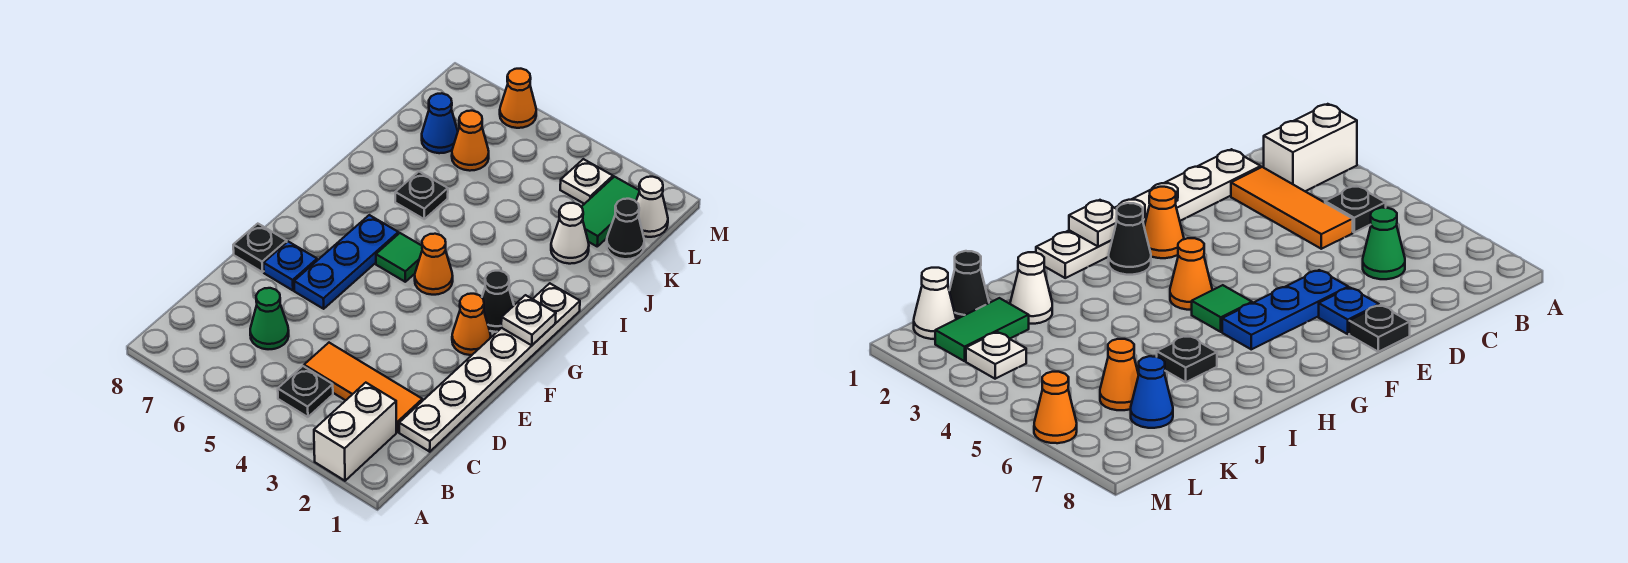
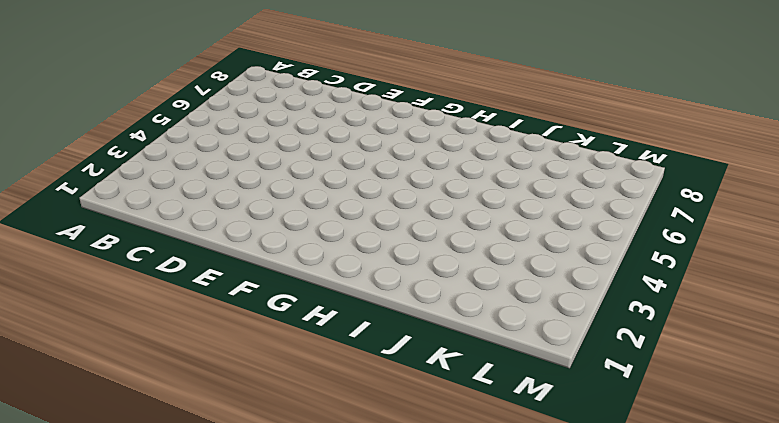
none -> white 1x2 brick [314,383,396,481]
none -> black 1x1 plate [278,366,333,417]
none -> white 1x6 plate [399,283,580,452]

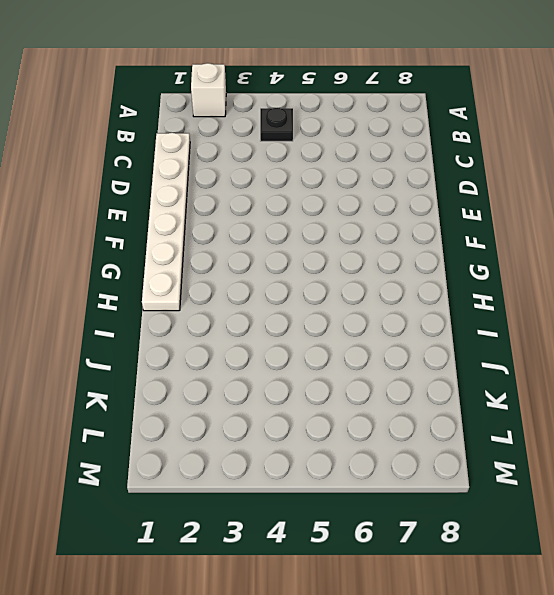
white 1x1 brick [191,63,226,117] -> white 1x2 brick [314,383,396,481]
none -> orange 1x3 tile [304,343,422,432]
none -> green 1x1 cone [250,288,289,349]
none -> blue 1x3 plate [294,215,398,309]

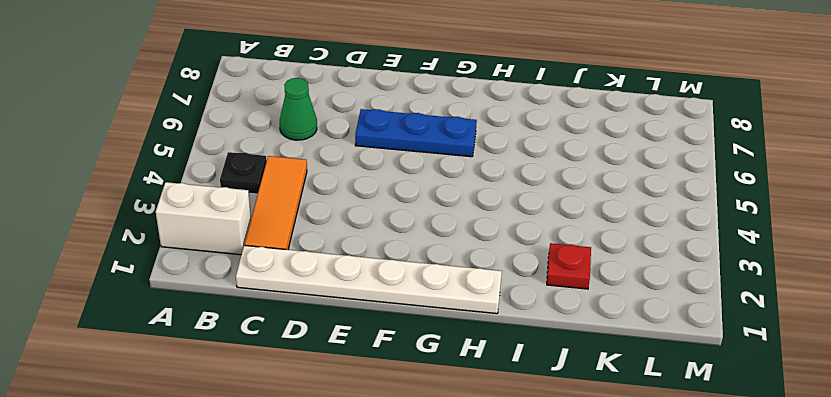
red 1x1 plate [547,243,591,289] -> white 1x1 cone [551,203,589,264]
none -> blue 1x1 plate [264,242,317,290]
none -> black 1x1 plate [233,224,287,272]
none -> orange 1x1 cone [452,294,491,355]

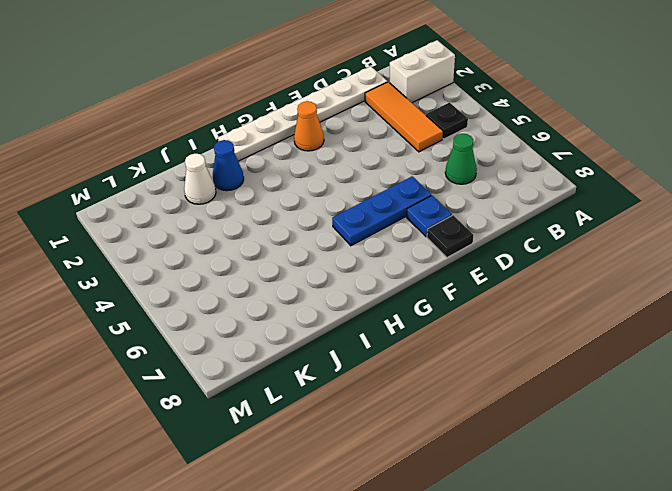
blue 1x1 cone [213,140,244,191] -> blue 1x1 cone moved to [422,93,458,153]
none -> black 1x1 cone [482,271,514,332]
none -> orange 1x1 cone [415,234,453,295]
none -> green 1x1 tile [376,233,422,282]

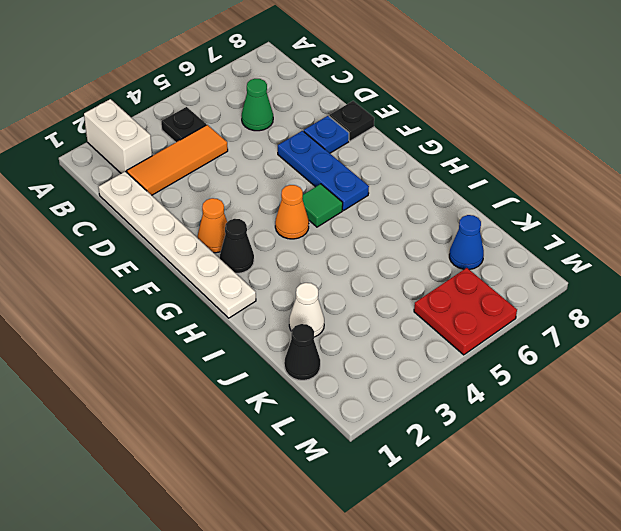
red 2x2 plate [414,268,517,355] -> orange 1x1 cone [500,69,536,128]
none -> black 1x1 plate [395,172,448,219]
none -> green 1x2 tile [582,177,639,246]
none -> orange 1x1 cone [452,111,489,171]

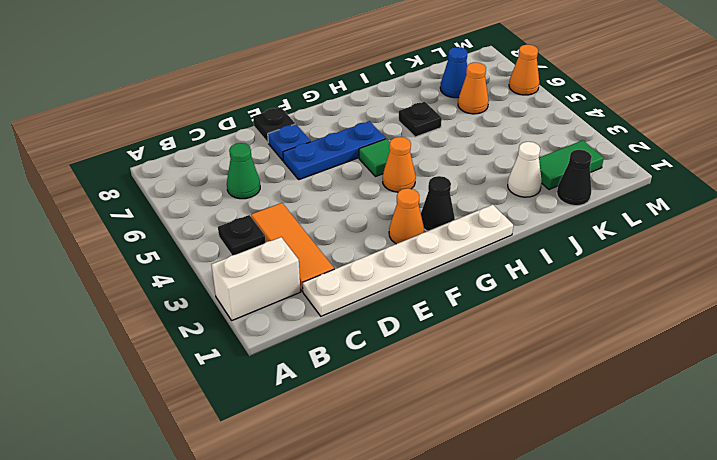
none -> white 1x1 cone [636,177,668,237]
none -> white 1x1 plate [560,159,613,204]
none -> white 1x1 plate [501,295,556,345]

